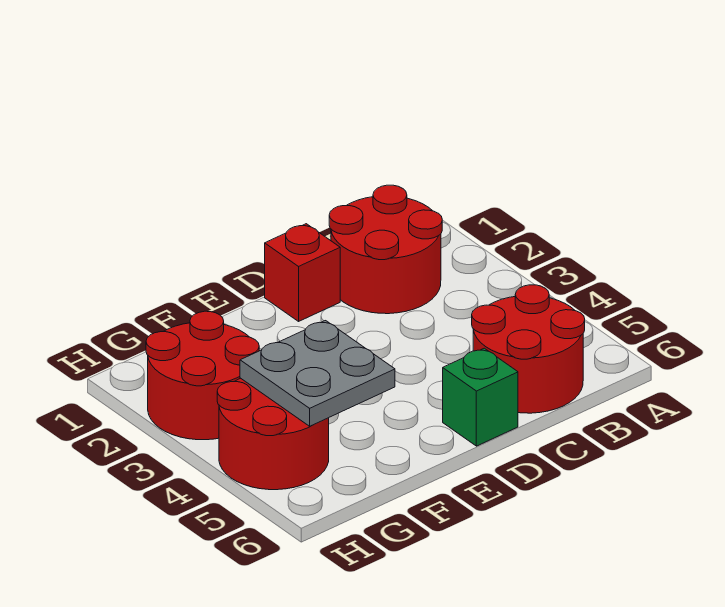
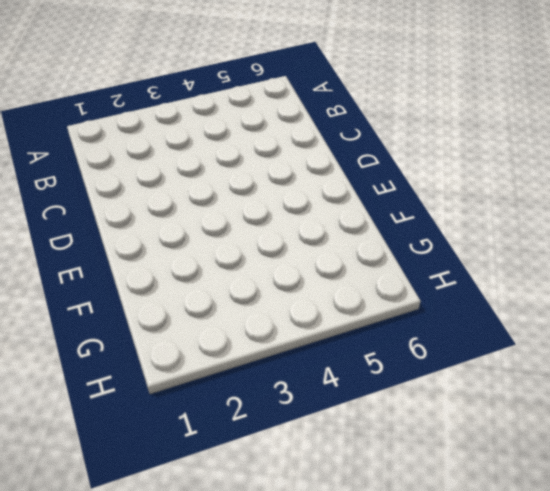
none -> red 2x2 round brick [329,185,442,314]
none -> red 2x2 round brick [472,285,585,413]

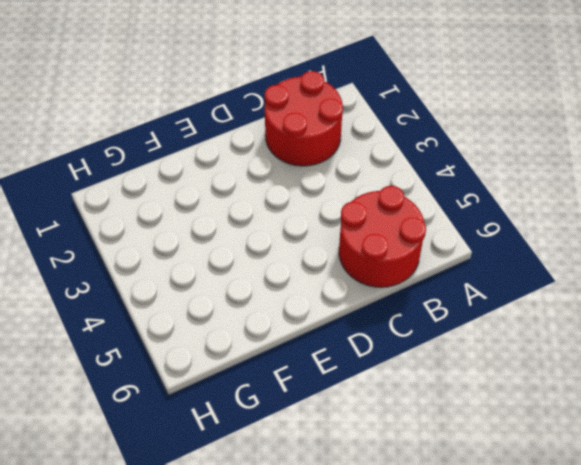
none -> red 1x1 brick [265,224,340,321]
none -> green 1x1 brick [443,348,518,446]

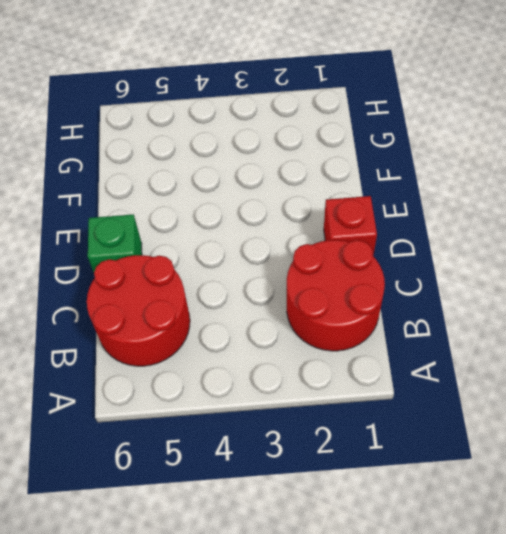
none -> red 2x2 round brick [146,311,259,440]
none -> red 2x2 round brick [217,378,329,490]

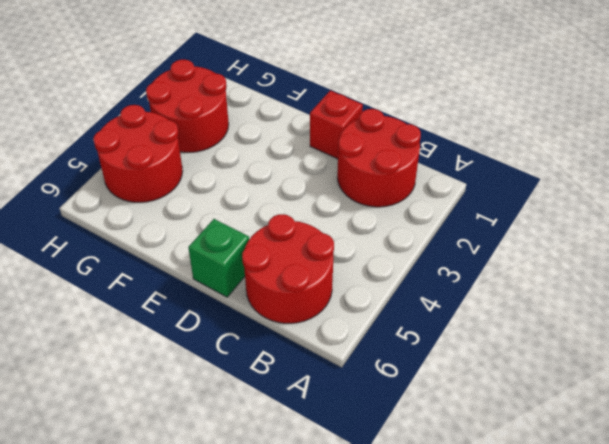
none -> grey 2x2 plate [240,321,395,426]

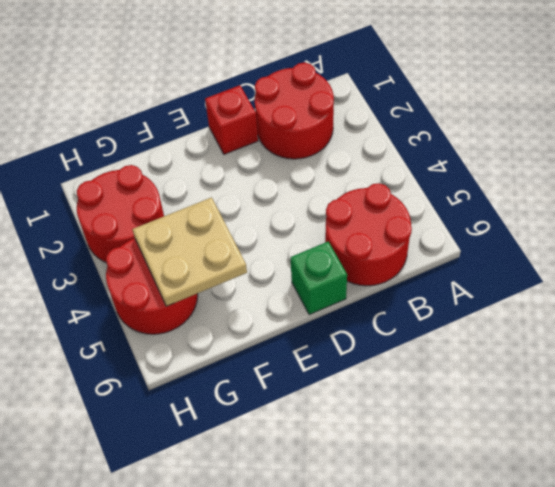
tan 2x2 plate [132,197,247,306] -> grey 2x2 plate [240,321,395,426]

